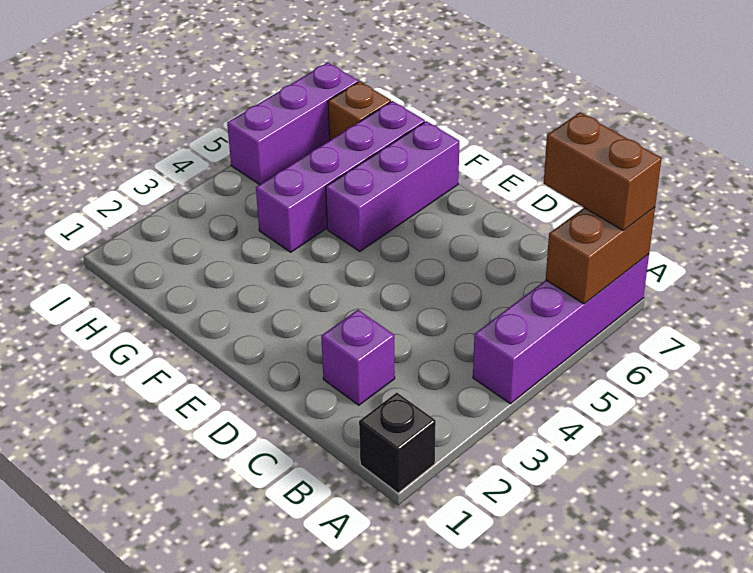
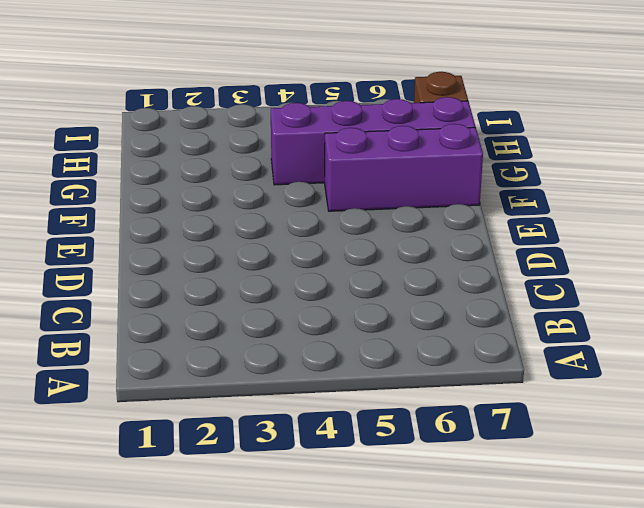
none -> black 1x1 brick [359,393,436,493]
none -> purple 1x4 brick [473,254,649,404]

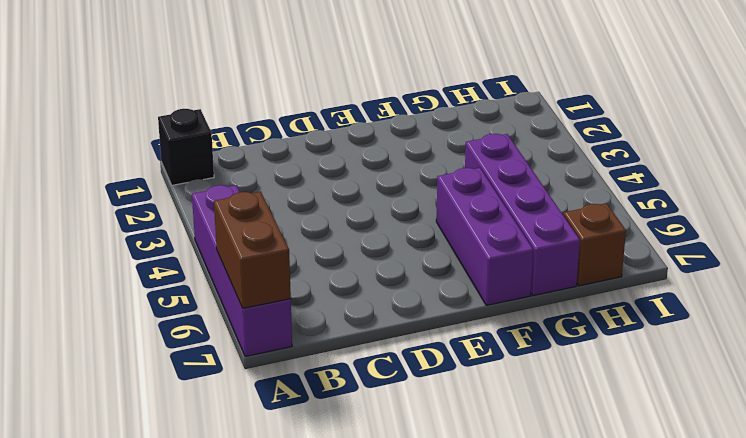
none -> purple 1x1 brick [321,310,395,405]
none -> purple 1x3 brick [227,62,358,185]

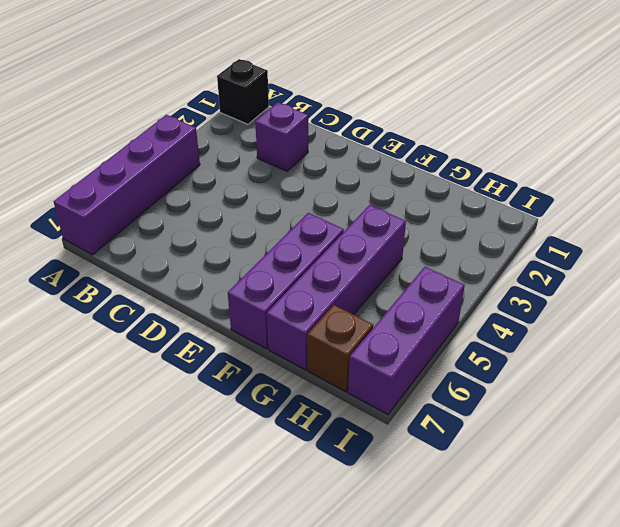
none -> brown 1x2 brick [546,207,655,304]
none -> brown 1x2 brick [544,113,662,230]

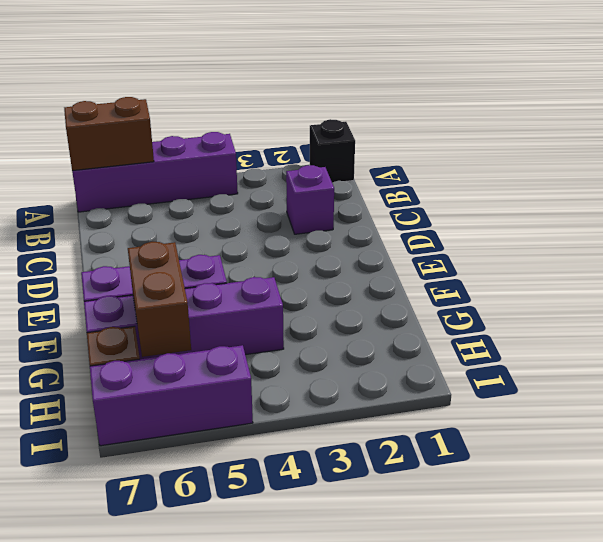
brown 1x2 brick [128,242,191,357] -> brown 1x2 brick moved to [544,113,662,230]

